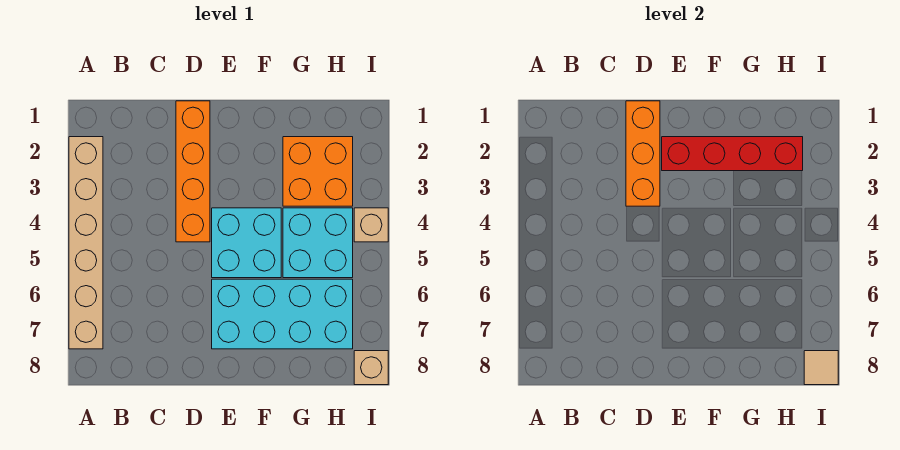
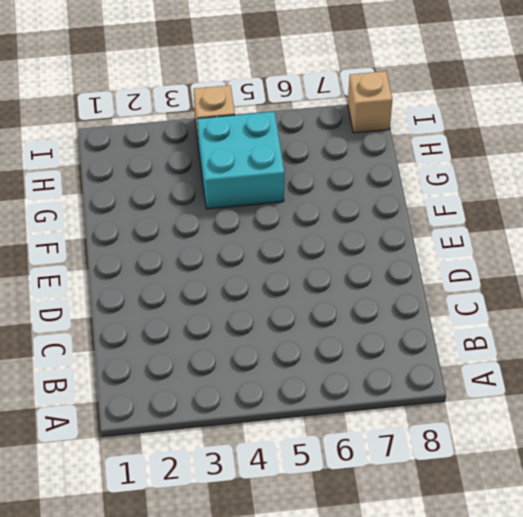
none -> tan 1x6 brick [69,137,103,349]
none -> orange 1x4 brick [176,101,210,242]

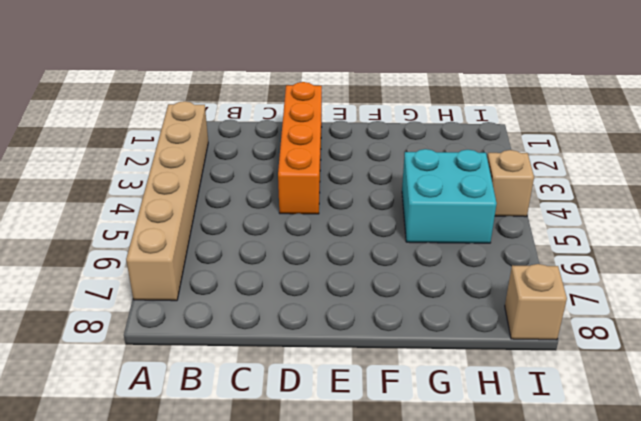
none -> cyan 2x2 brick [212,208,281,278]
none -> cyan 2x4 brick [212,279,353,349]

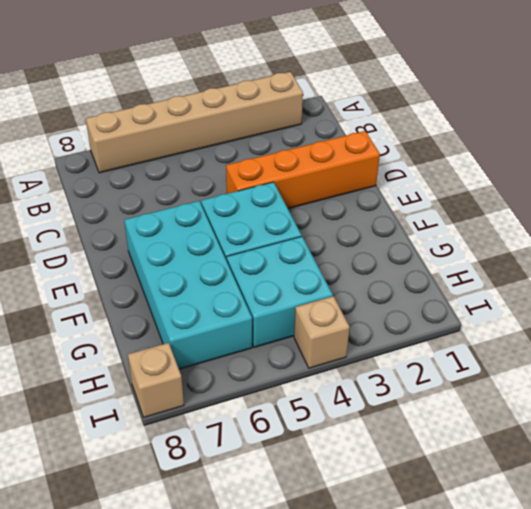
none -> orange 2x2 brick [283,137,353,206]
none -> orange 1x3 brick [626,101,660,206]

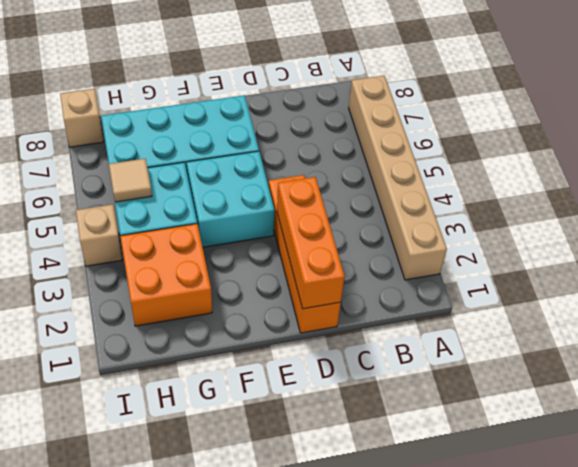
tan 1x1 tile [109,159,152,202] -> tan 1x1 tile moved to [804,351,838,385]
none -> red 1x4 brick [662,137,803,171]

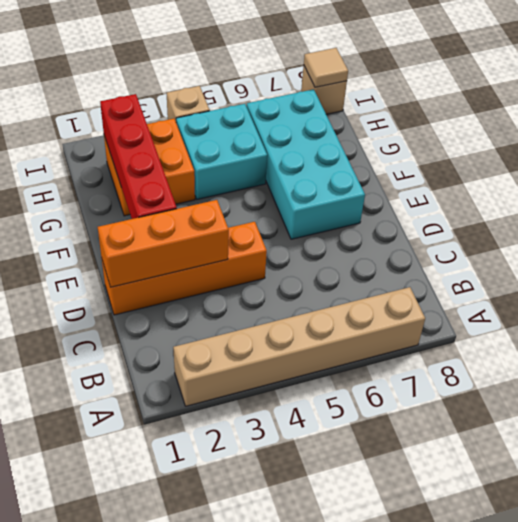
none -> cyan 2x2 brick [212,208,281,278]

